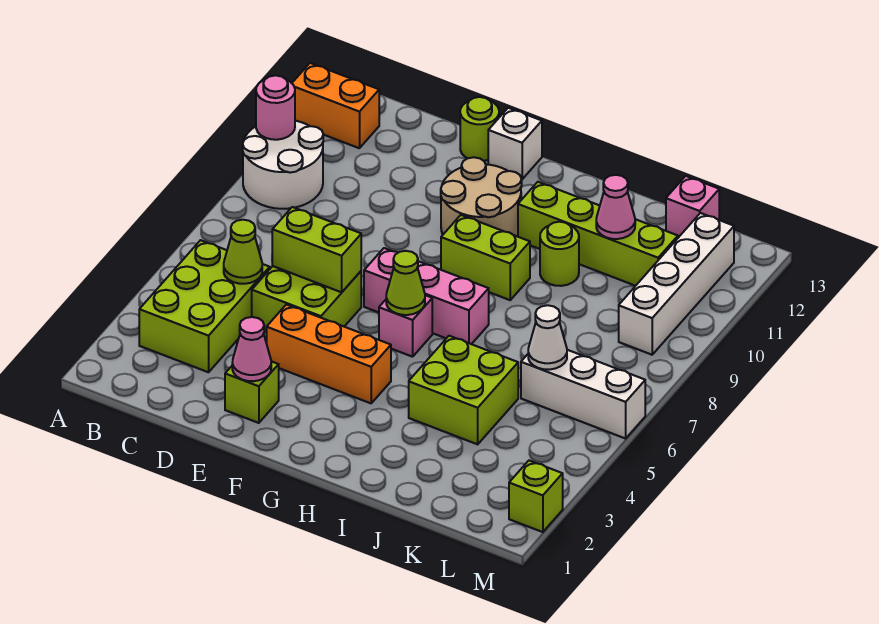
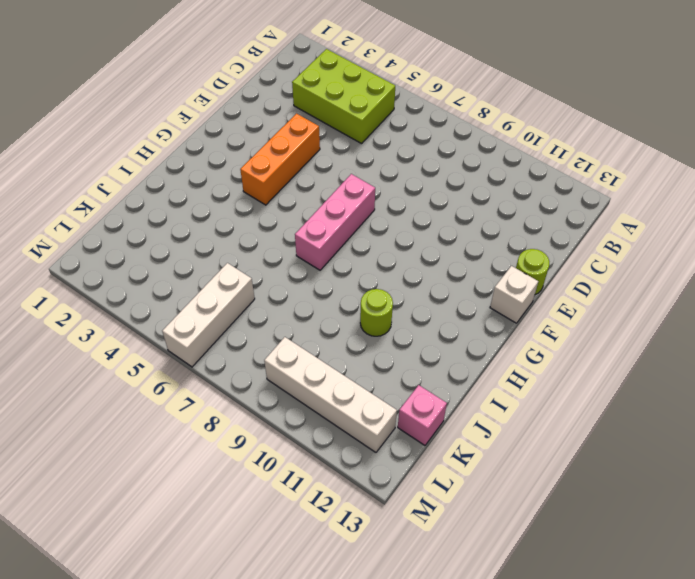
none -> white 2x2 round brick [243,121,323,209]
none -> orange 1x2 brick [292,63,379,148]
none -> lime 2x2 brick [252,266,361,332]

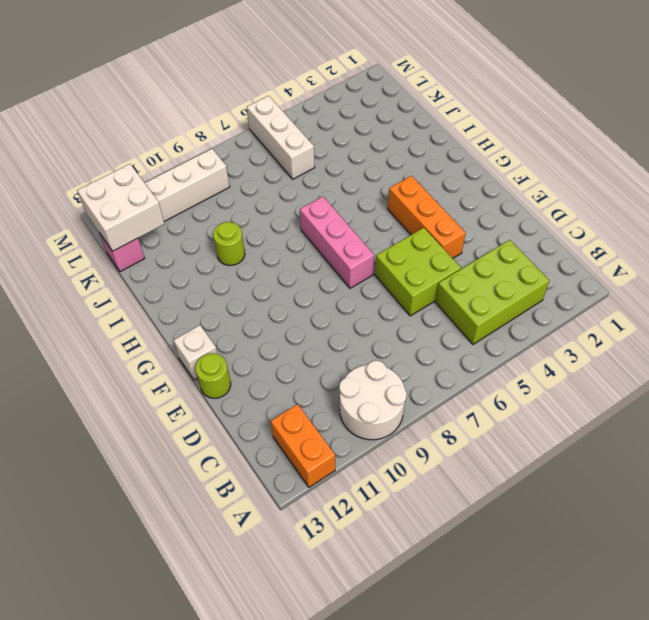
white 2x2 brick [77,164,165,251] -> none
none -> lime 1x1 brick [225,361,279,423]
none -> tan 2x2 round brick [441,157,522,237]
none -> pink 1x1 brick [379,295,432,357]

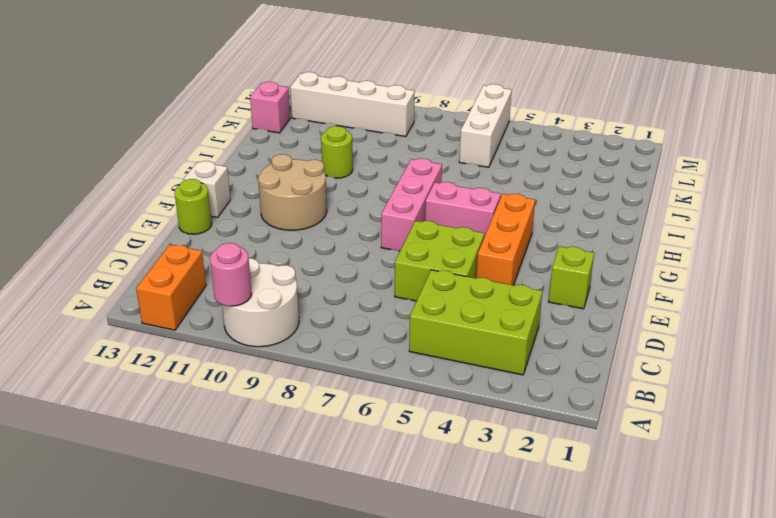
pink 1x2 brick [425,182,501,237] -> pink 1x1 brick [379,295,432,357]
none -> lime 1x2 brick [441,215,530,300]
none -> lime 1x4 brick [518,182,678,286]
none -> lime 2x2 brick [409,336,518,444]

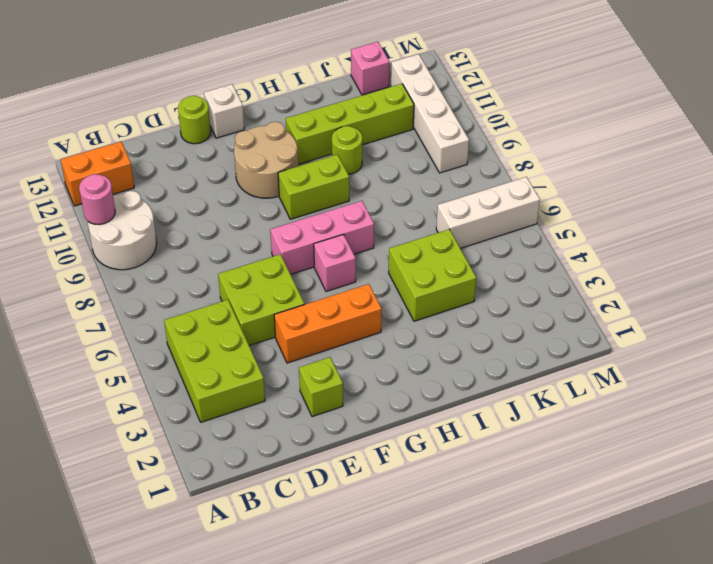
none -> lime 1x1 brick [509,461,563,532]
none -> lime 1x1 cone [224,220,262,284]
none -> lime 1x2 brick [272,207,361,292]

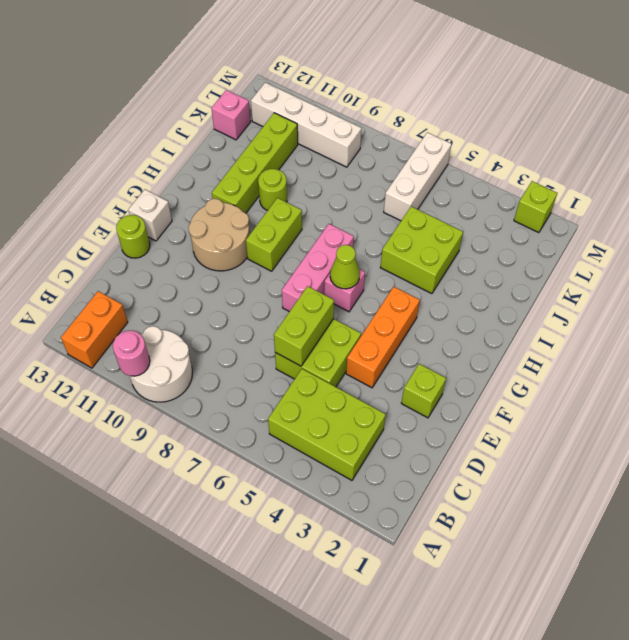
none -> lime 1x1 cone [224,220,262,284]
none -> pink 1x1 cone [232,317,271,381]
none -> pink 1x1 cone [596,175,635,239]

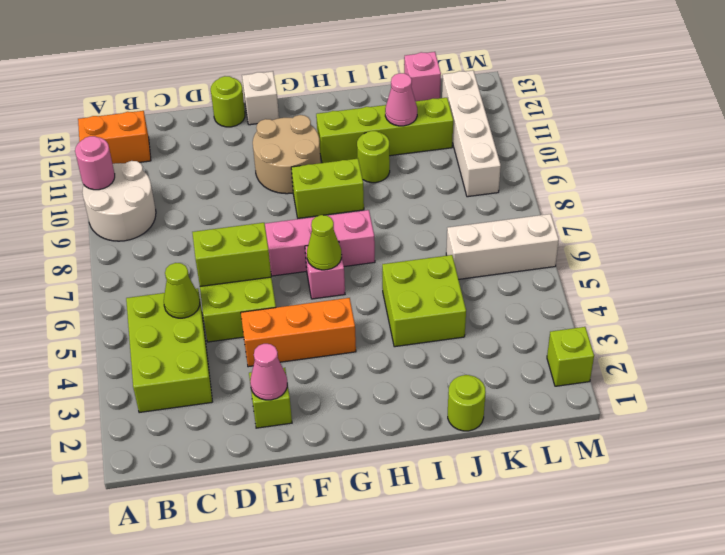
lime 1x1 round brick [448,375,486,431] -> none
none -> white 1x1 cone [528,305,567,370]

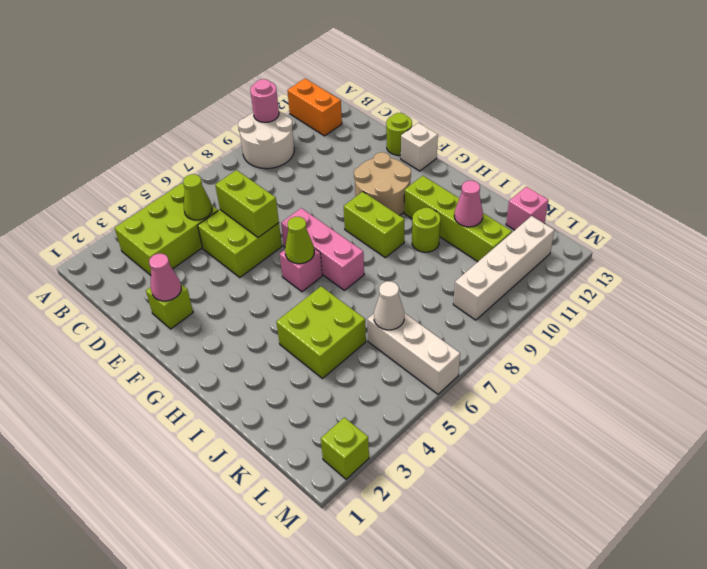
none -> orange 1x3 brick [267,305,391,403]

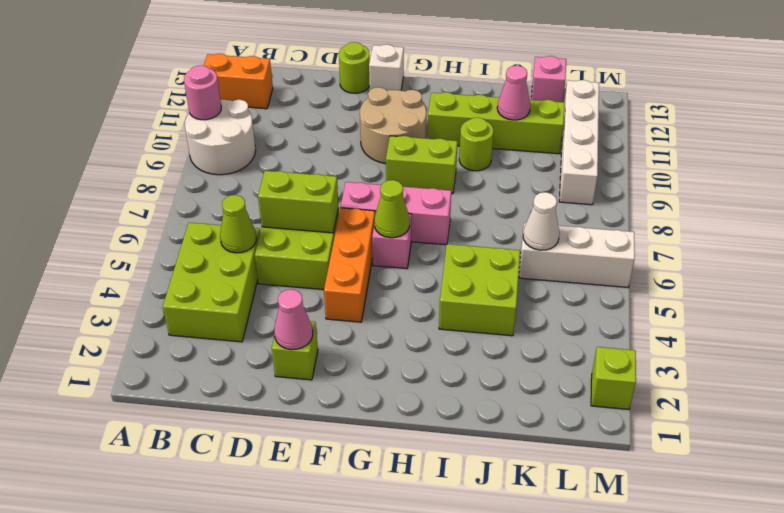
orange 1x3 brick [324,208,375,322] -> orange 1x3 brick turned to [267,305,391,403]

